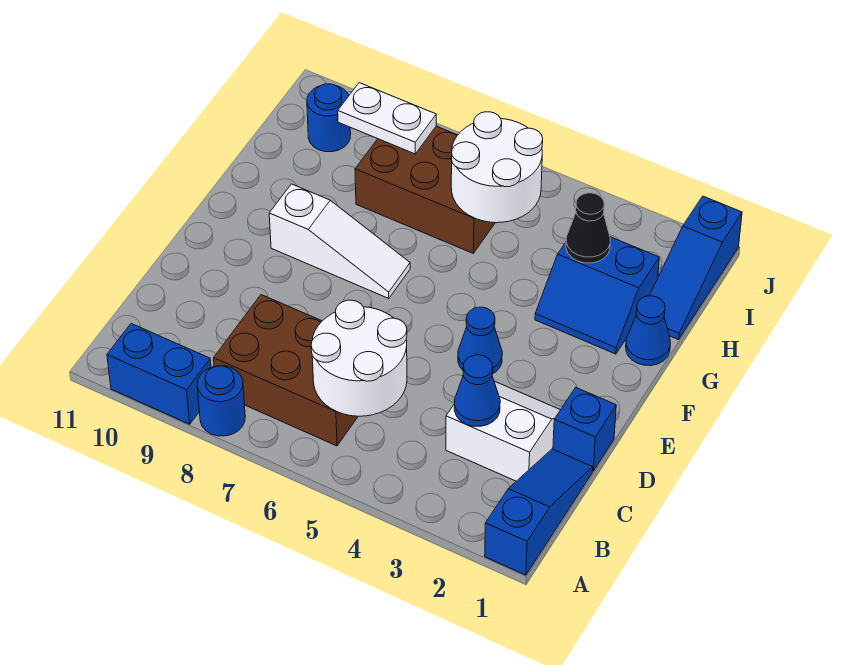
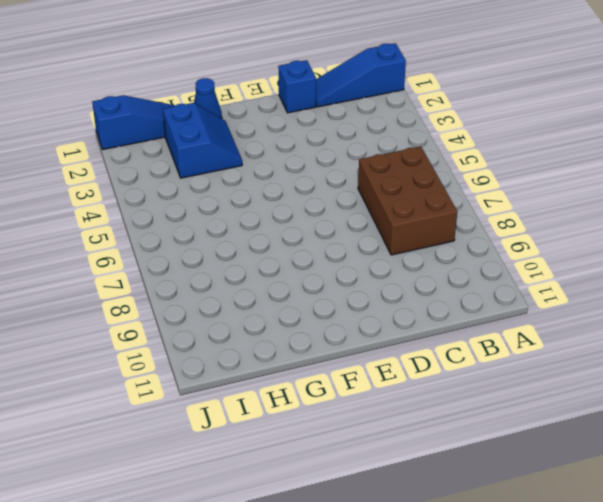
none -> blue 1x1 round brick [197,366,245,436]
none -> blue 1x2 brick [107,324,211,424]
none -> white 2x2 slope [446,381,560,481]

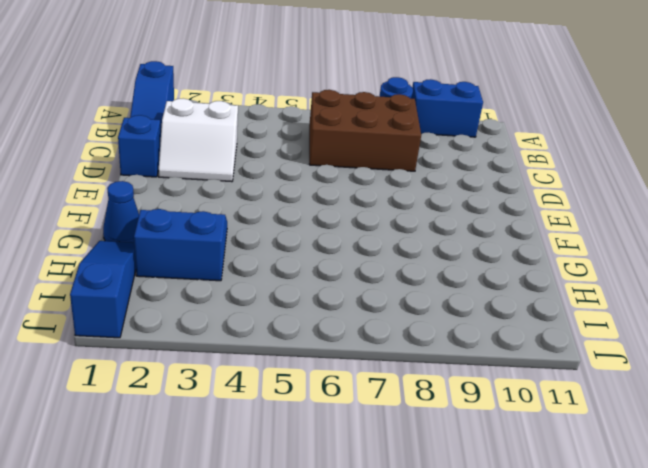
none -> blue 1x1 cone [458,307,502,374]
none -> white 1x3 slope [269,184,410,299]
none -> brown 2x3 brick [355,126,495,253]

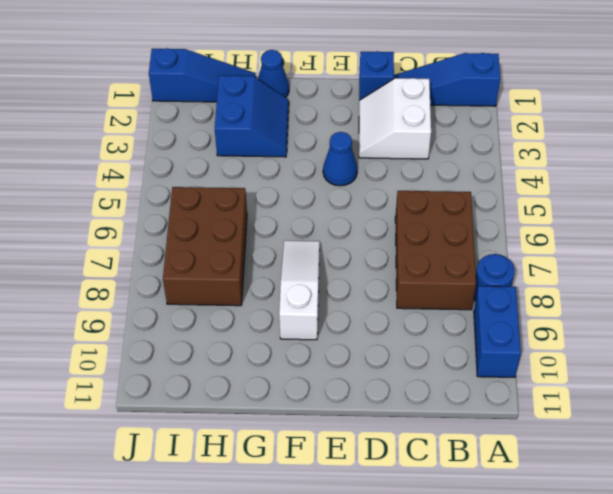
none -> blue 1x1 round brick [307,84,351,152]
none -> white 2x2 round brick [311,300,407,416]
none -> blue 1x1 cone [454,355,500,426]

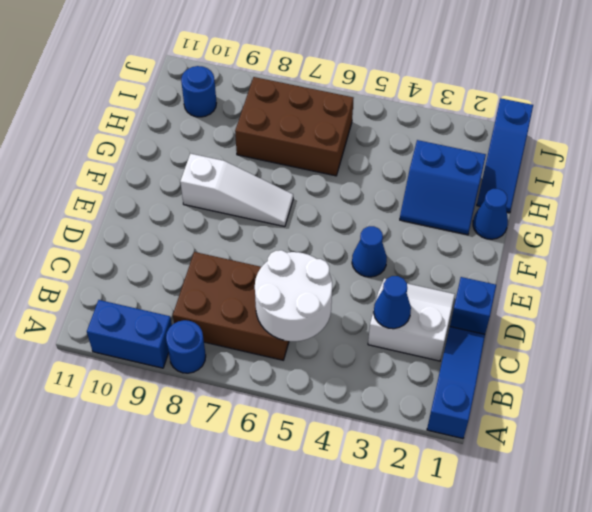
none -> black 1x1 cone [566,193,610,263]
none -> white 2x2 round brick [451,112,543,223]
none -> white 1x2 plate [338,83,436,154]

